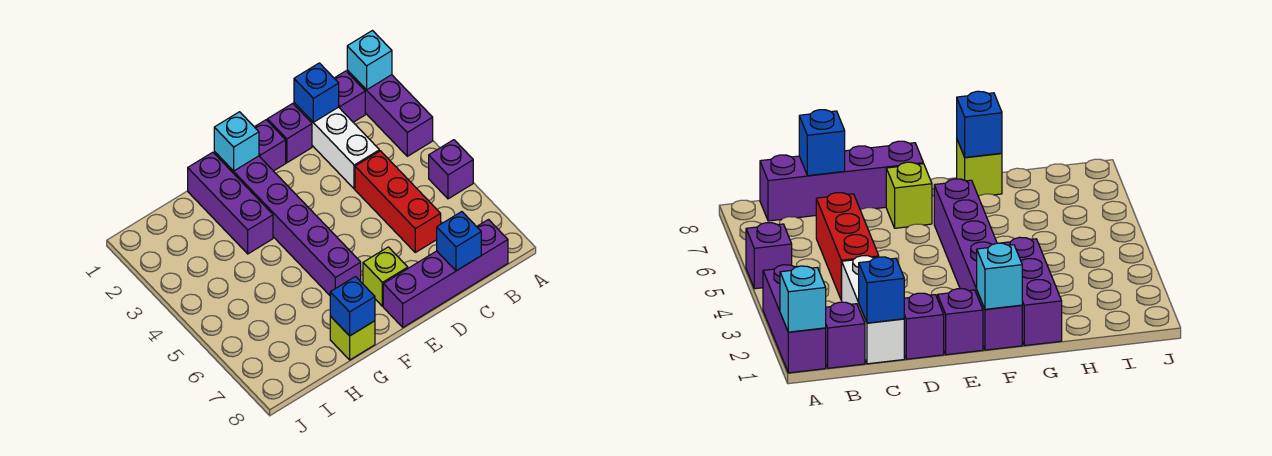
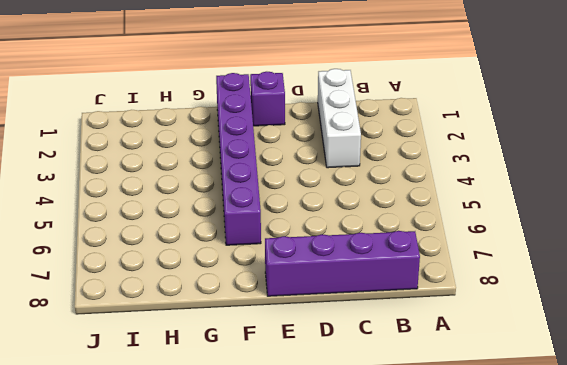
none -> purple 1x3 brick [347,70,433,156]
none -> purple 1x1 brick [429,140,473,199]
none -> purple 1x1 brick [334,71,365,122]

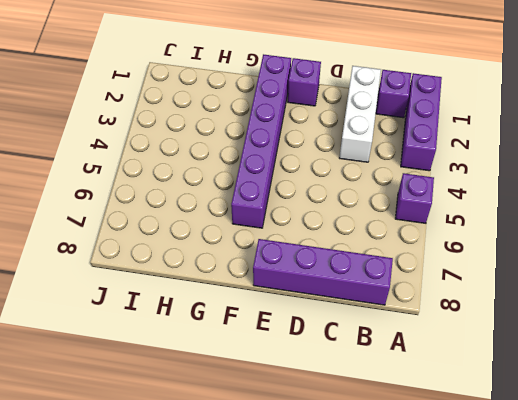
none -> red 1x3 brick [355,151,441,252]
none -> purple 1x1 brick [267,103,312,163]
none -> lime 1x1 brick [363,247,408,306]

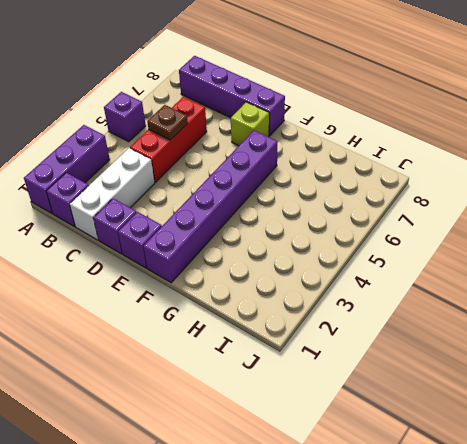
brown 1x1 plate [147,105,188,140] -> none
none -> purple 1x3 brick [188,152,273,254]
none -> lime 1x1 brick [330,316,375,360]
none -> cyan 1x1 brick [347,31,392,90]

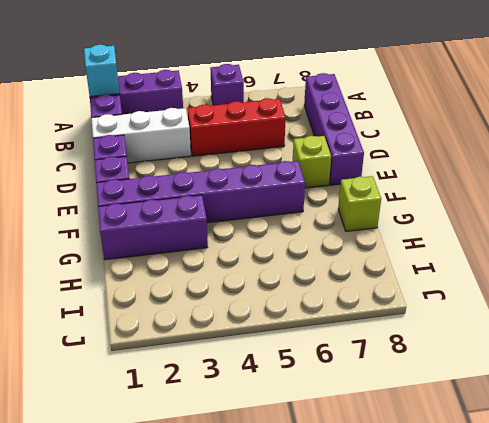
none -> blue 1x1 brick [294,63,339,122]
none -> blue 1x1 brick [437,212,481,271]
none -> cyan 1x1 brick [214,112,259,171]

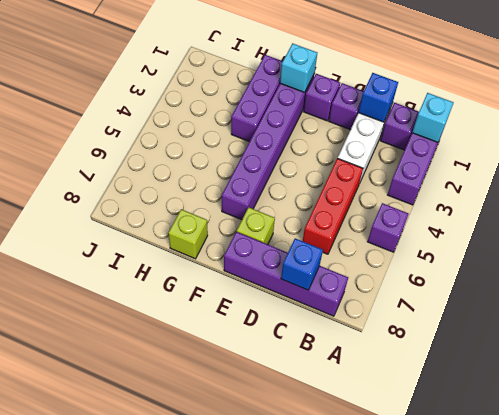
none -> blue 1x1 brick [330,277,375,336]

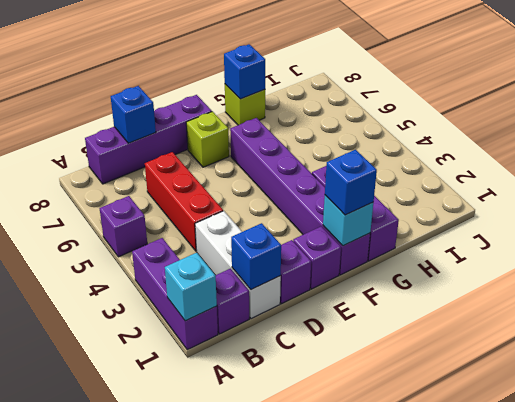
blue 1x1 brick [325,150,377,215] -> none

